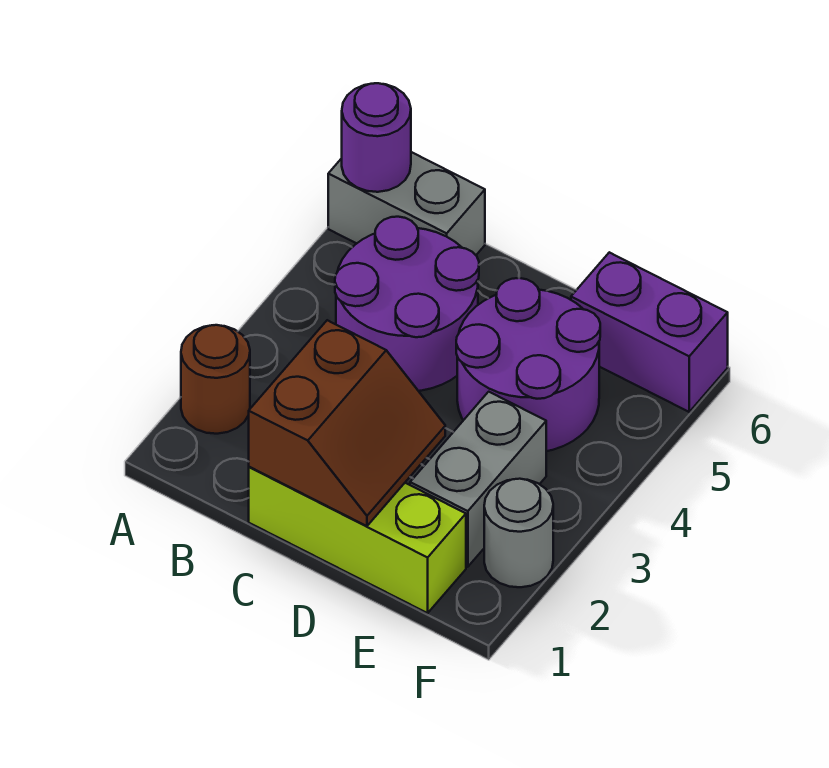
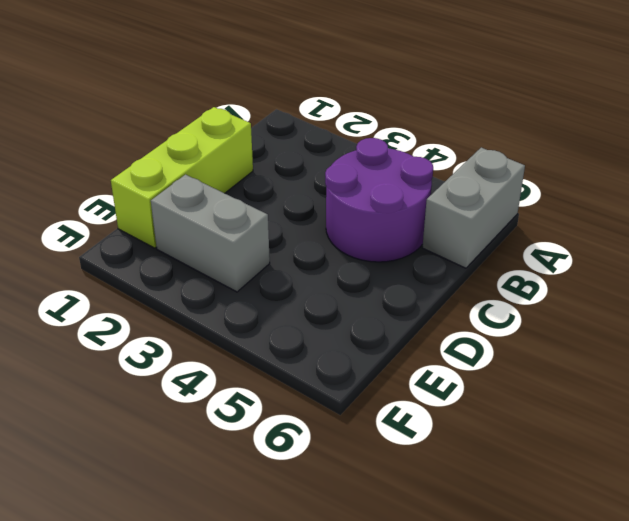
none -> brown 1x1 round brick [181,325,250,434]
none -> purple 2x2 round brick [456,278,600,451]

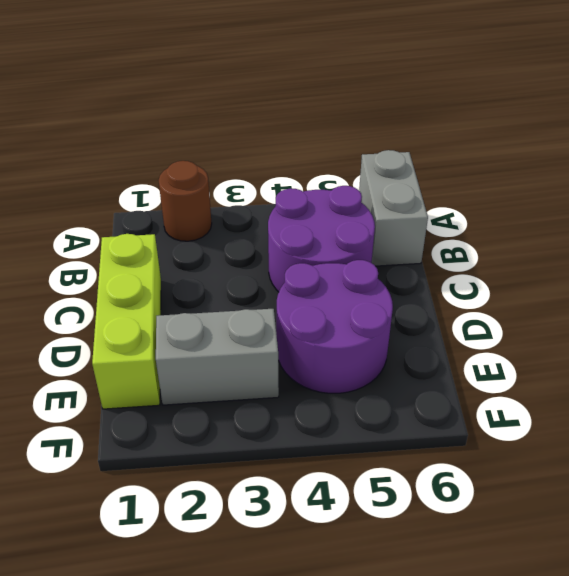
none -> purple 1x2 brick [571,252,728,412]
none -> grey 1x1 round brick [484,479,553,587]

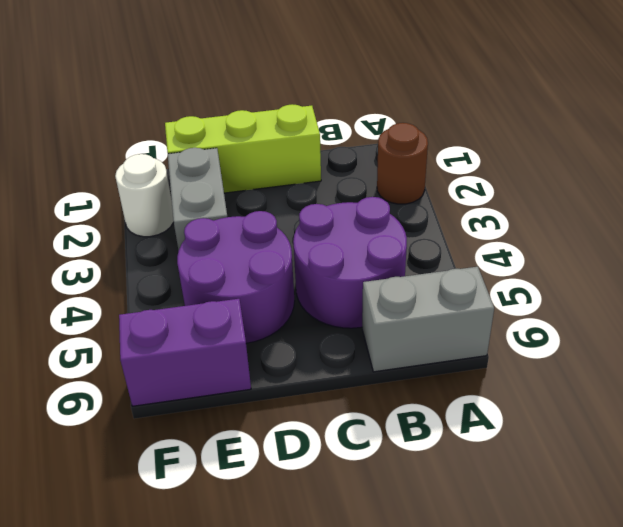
white 1x1 round brick [115,154,174,237] -> grey 1x1 round brick [484,479,553,587]
none -> purple 1x1 round brick [342,83,411,192]
none -> brown 2x2 slope [249,320,445,526]

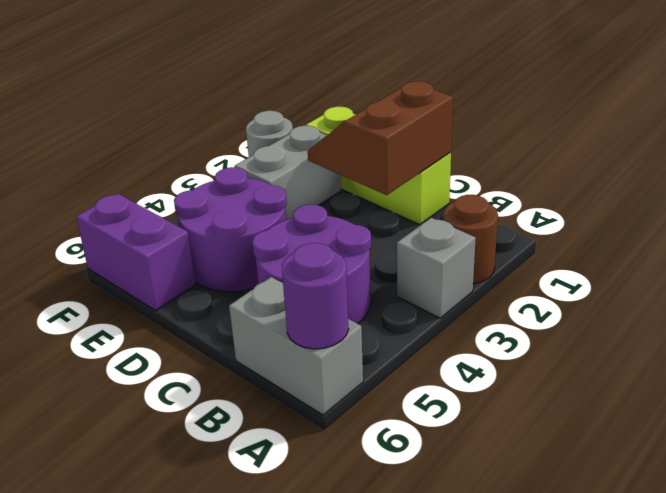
grey 1x1 brick [397,218,476,318] -> none

